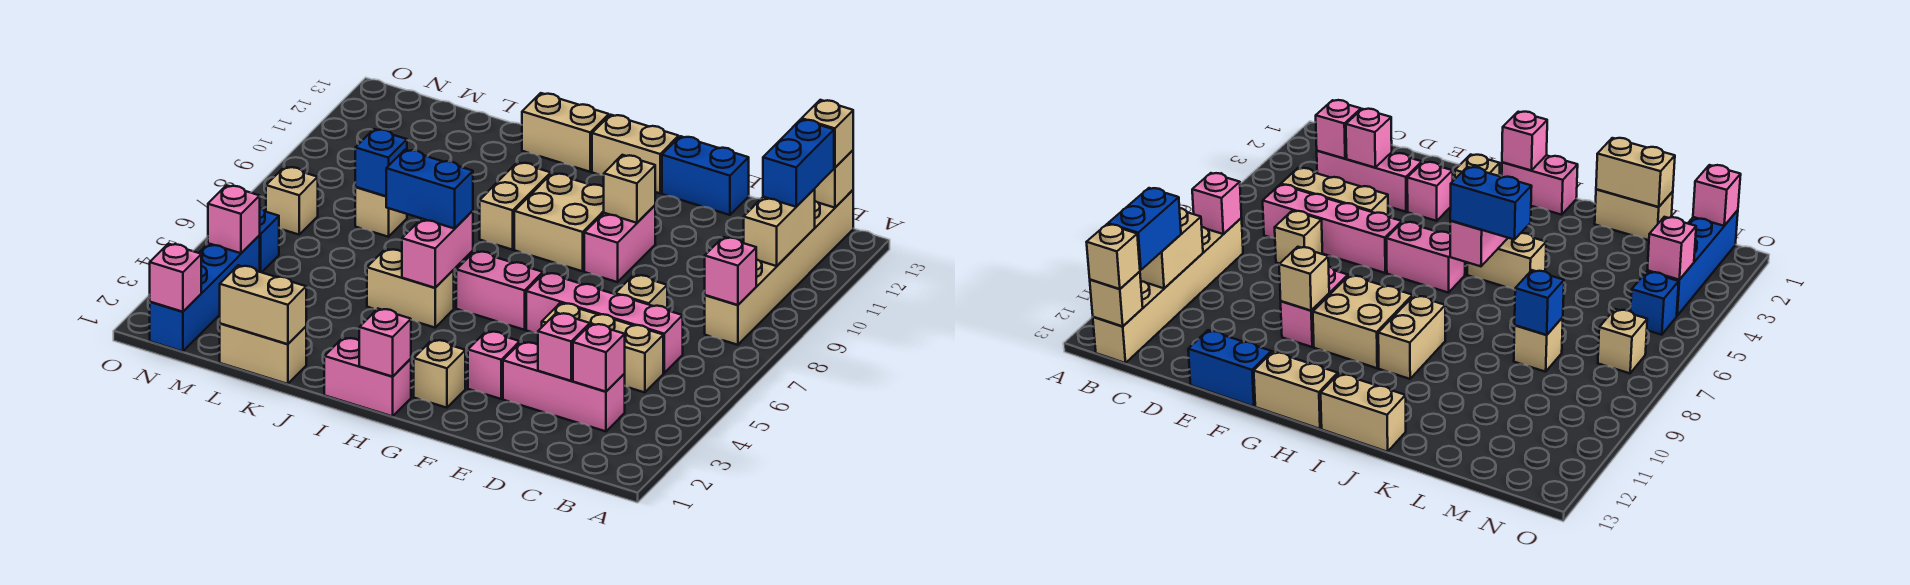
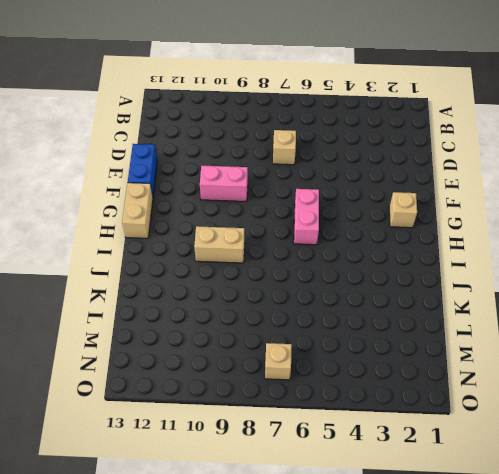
none -> tan 1x6 brick [705,190,853,345]
none -> pink 1x3 brick [503,342,625,431]
none -> tan 1x3 brick [542,303,663,392]
none -> pink 1x4 brick [526,273,683,373]

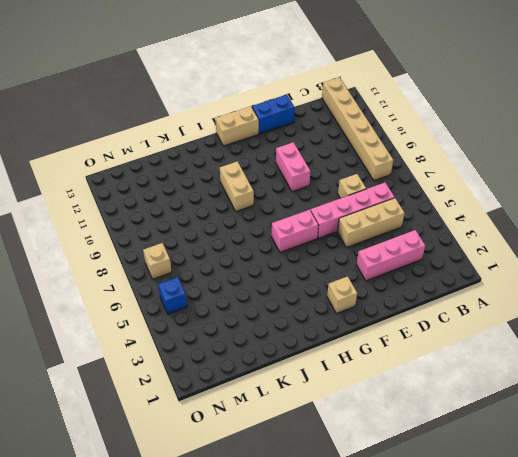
none -> pink 1x1 brick [468,331,520,399]
none -> tan 2x2 brick [514,173,604,271]
none -> pink 1x2 brick [324,338,411,416]
none -> tan 1x2 brick [367,249,454,328]

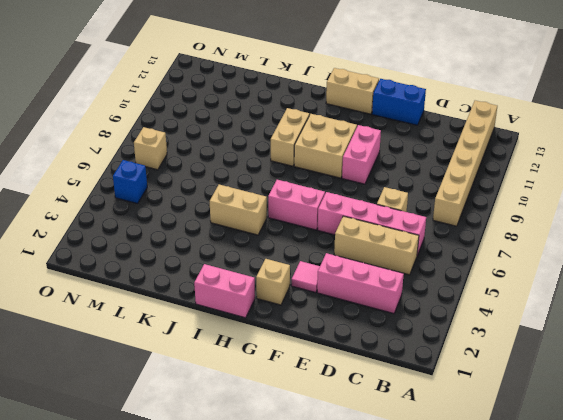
pink 1x1 tile [291,261,320,293] -> pink 1x1 brick [468,331,520,399]
none -> tan 1x2 brick [522,93,609,172]
none -> tan 1x2 brick [220,323,306,384]
none -> tan 1x1 brick [355,187,407,237]
none -> blue 1x4 brick [150,236,260,352]

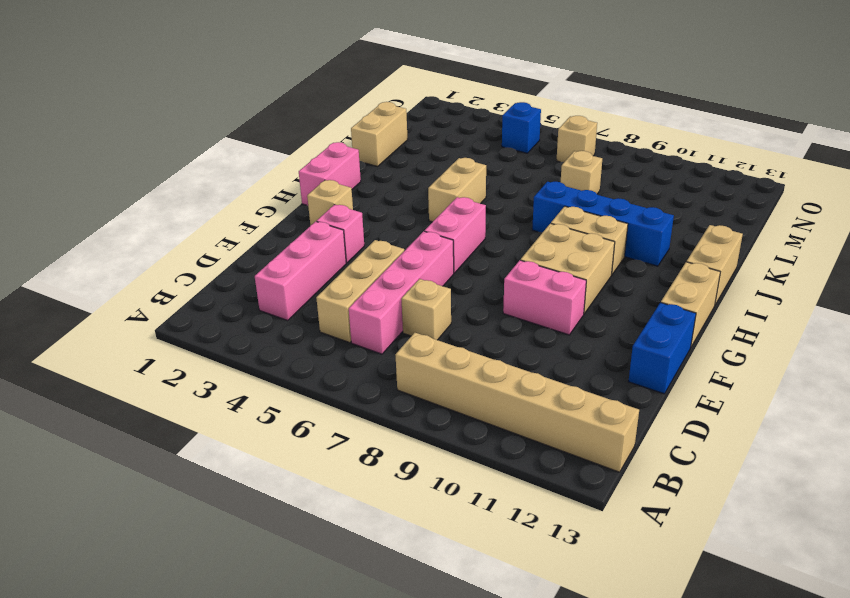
blue 1x4 brick [532,182,674,266] -> blue 1x4 brick moved to [150,236,260,352]
none -> pink 1x1 brick [705,237,756,305]
none -> tan 1x2 brick [744,189,815,266]
none -> tan 1x1 brick [815,150,853,208]
none -> pink 1x1 brick [573,324,625,392]

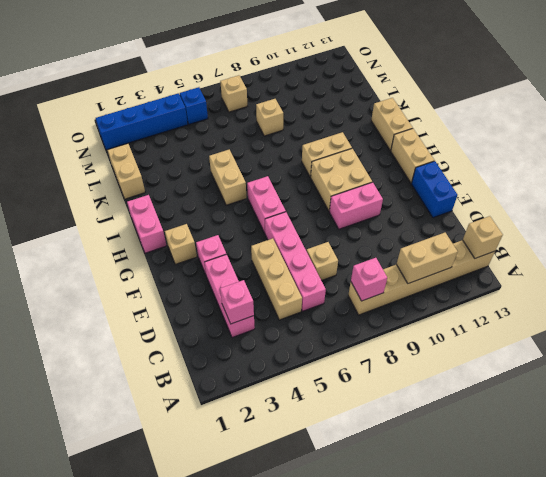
none -> pink 1x1 brick [538,313,590,381]
none -> tan 1x1 brick [604,155,655,223]
none -> pink 1x1 brick [359,309,411,377]
none -> pink 1x2 brick [402,211,473,288]

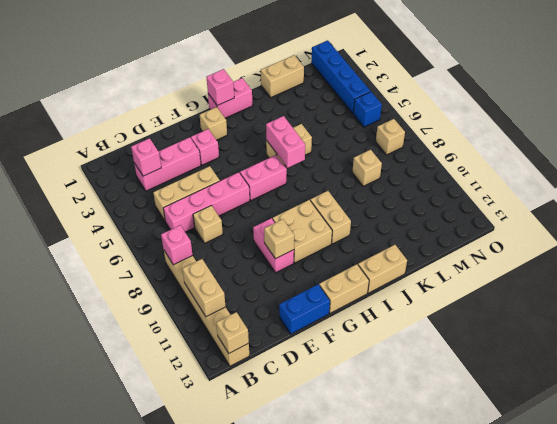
none -> pink 1x1 brick [538,313,590,381]
none -> tan 1x2 brick [220,265,306,344]
none -> blue 1x1 brick [355,129,407,196]
none -> pink 1x1 brick [150,244,201,312]

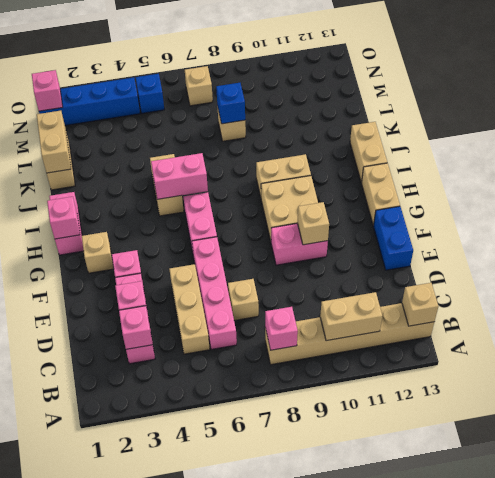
none -> pink 1x1 brick [208,185,260,253]
none -> blue 1x2 brick [763,119,834,207]
none -> tan 1x1 brick [802,100,853,168]
none -> blue 1x2 brick [386,150,473,229]

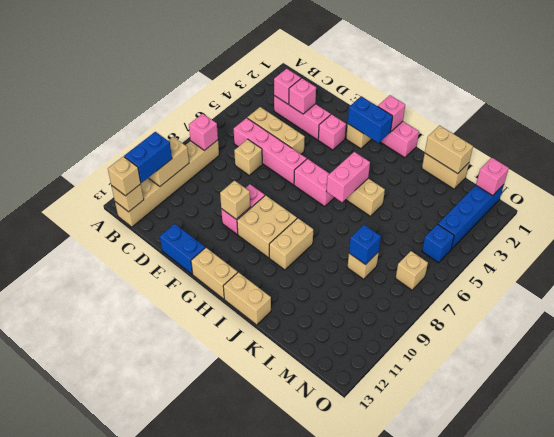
blue 1x2 brick [348,96,393,143] -> blue 1x2 brick moved to [386,150,473,229]
none -> pink 1x1 brick [208,185,260,253]

